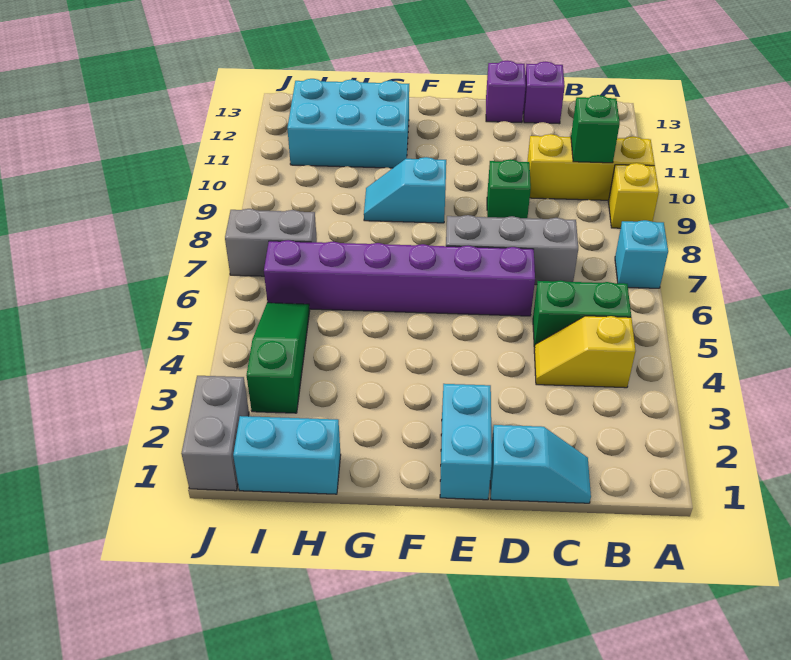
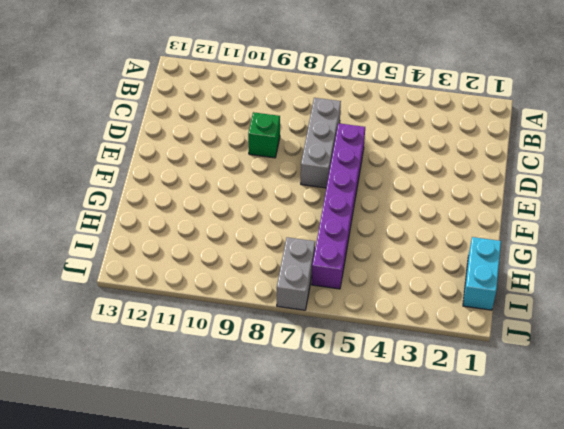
none -> cyan 1x1 brick [615,220,668,288]
none -> yellow 1x1 brick [608,163,659,228]
none -> yellow 1x3 brick [527,134,655,200]

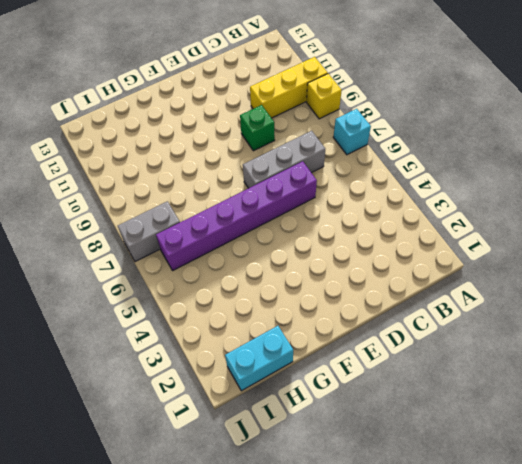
none -> yellow 1x2 slope [534,316,636,388]
none -> green 1x2 brick [533,280,631,349]
none -> cyan 1x2 slope [490,425,591,503]

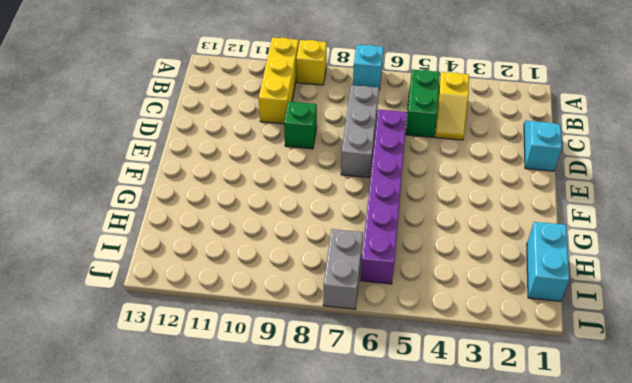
none -> purple 1x1 brick [523,62,565,124]
none -> purple 1x1 brick [486,61,526,122]
none -> cyan 1x2 brick [440,384,492,500]

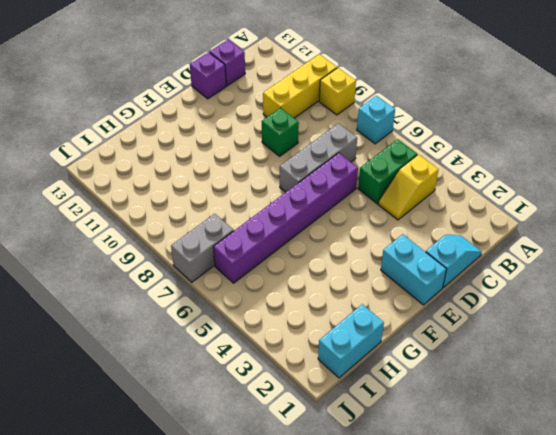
none -> cyan 1x2 slope [364,157,446,223]
none -> cyan 2x3 brick [287,79,409,168]
none -> green 1x3 slope [247,303,310,413]

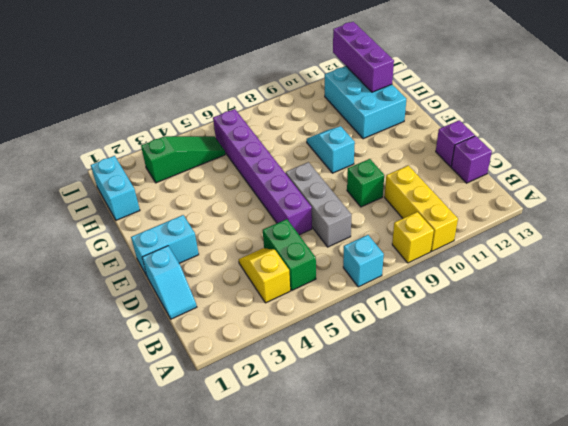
purple 1x3 brick [333,22,394,92] -> none
none -> grey 1x2 brick [225,209,317,276]
none -> grey 1x2 brick [181,376,249,491]
none -> green 1x1 brick [571,95,620,163]

